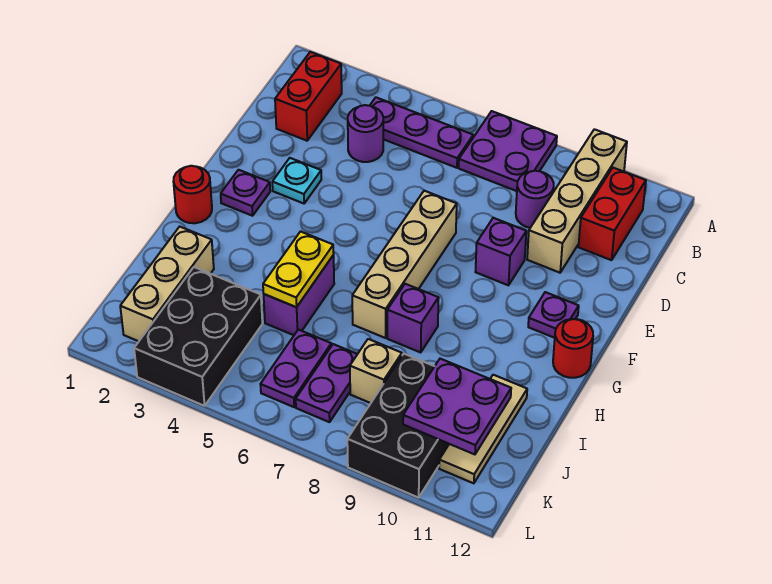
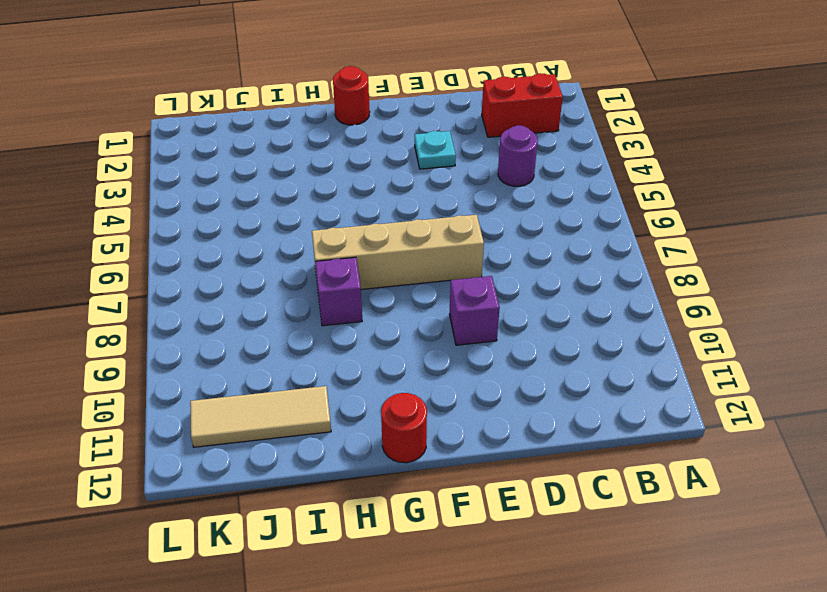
none -> purple 2x2 plate [459,111,557,191]
none -> tan 1x4 brick [527,129,627,273]
none -> purple 1x3 plate [370,97,473,168]

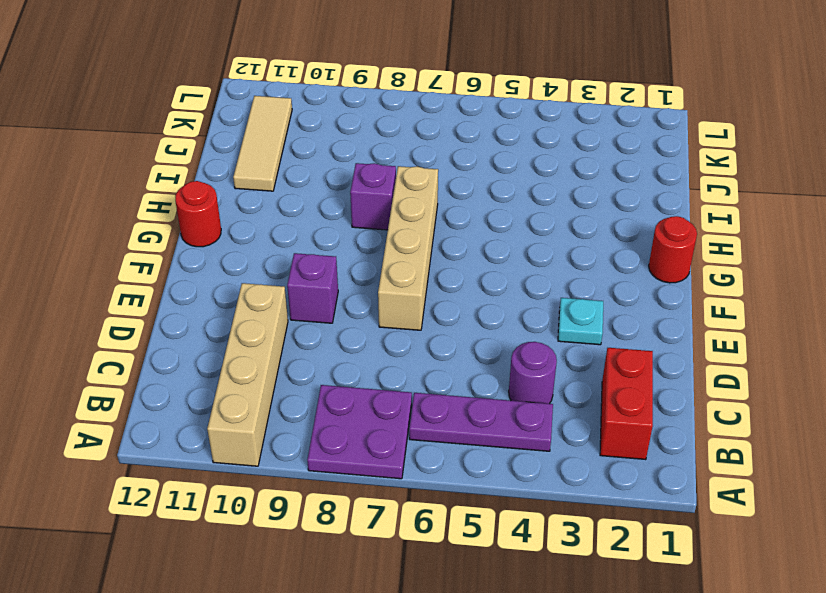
none -> red 1x2 brick [579,168,646,260]
none -> purple 1x1 round brick [516,171,554,228]
none -> purple 1x1 plate [221,170,270,216]

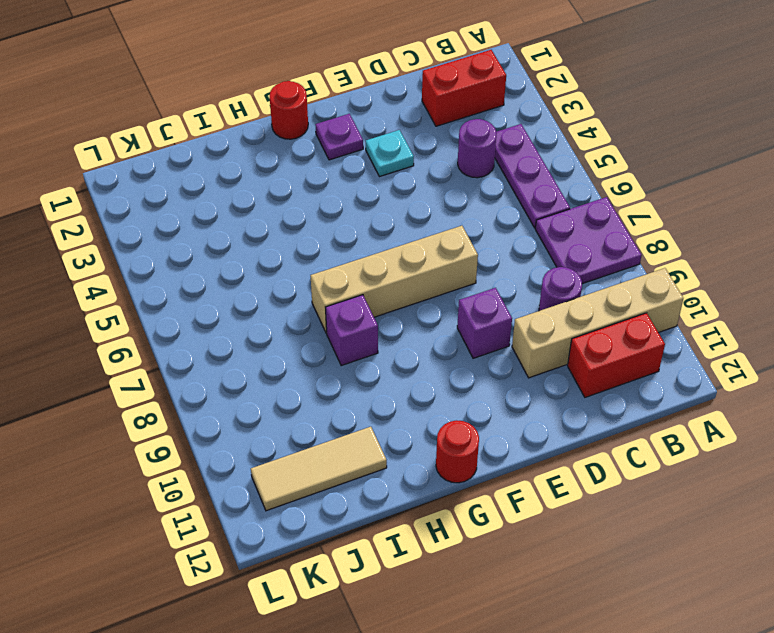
none -> purple 1x1 plate [528,292,579,338]
none -> purple 1x2 brick [264,255,334,335]
none -> tan 1x3 brick [120,227,214,341]

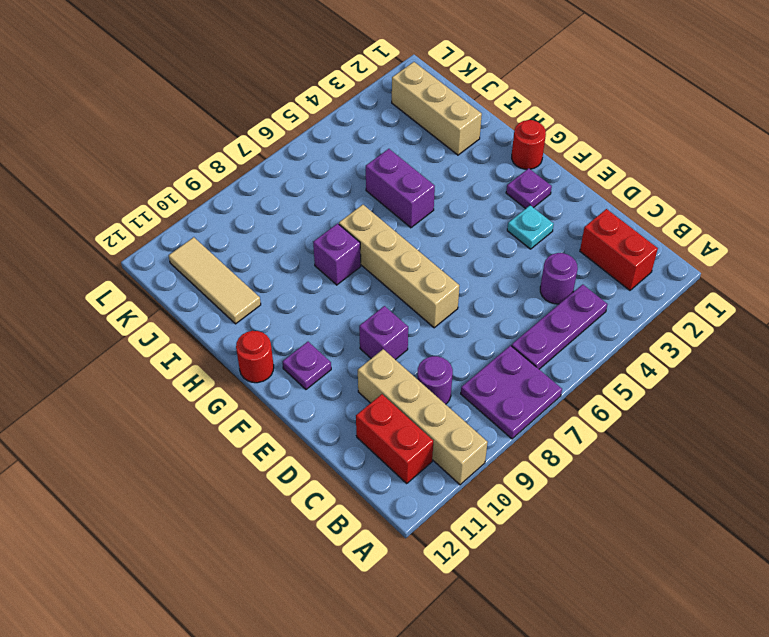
none -> black 2x3 brick [134,267,262,406]
none -> purple 1x2 plate [260,330,331,407]
none -> purple 1x2 plate [296,344,357,422]

